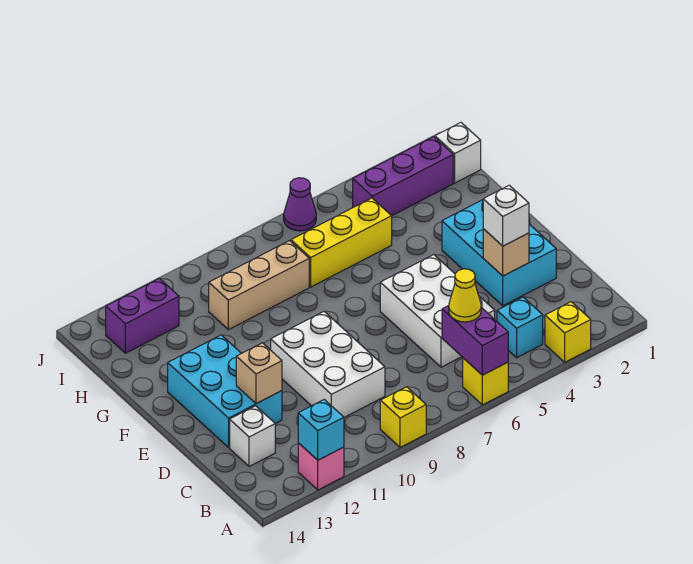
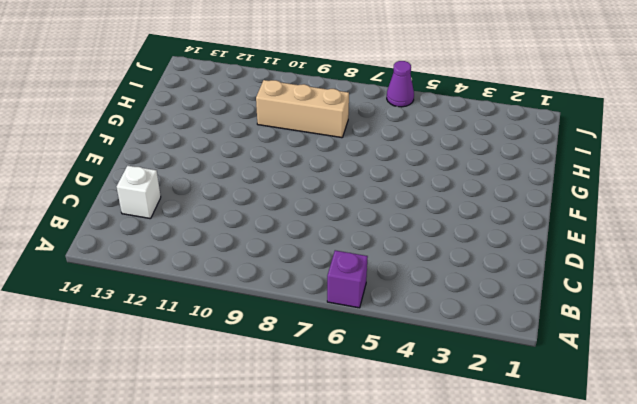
purple 1x1 brick [327,250,368,308] -> yellow 1x1 brick [463,358,508,405]
none -> yellow 1x1 brick [545,302,591,362]
none -> yellow 1x1 brick [380,387,426,447]
none -> pink 1x1 brick [298,443,344,490]

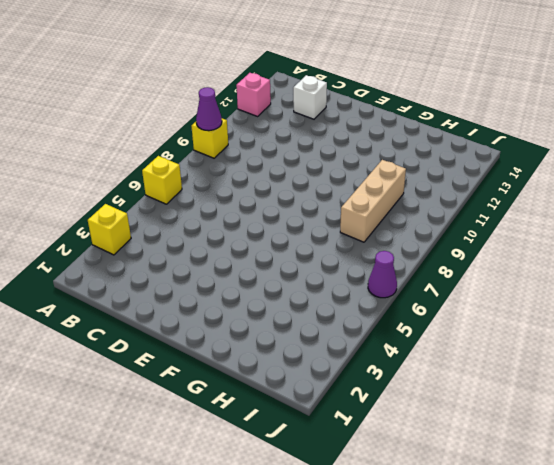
purple 1x1 cone [196,87,222,131] -> none
none -> cyan 1x1 brick [497,297,543,358]
none -> white 2x3 brick [380,255,495,367]
none -> white 2x3 brick [271,312,385,417]

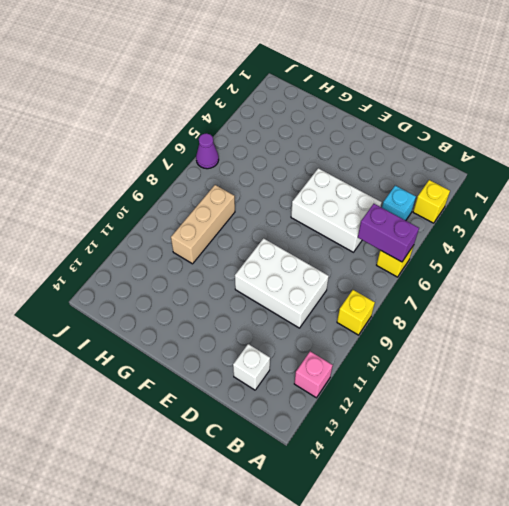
none -> cyan 2x3 brick [442,200,556,306]
none -> cyan 2x3 brick [168,335,282,447]
none -> yellow 1x3 brick [291,198,392,287]

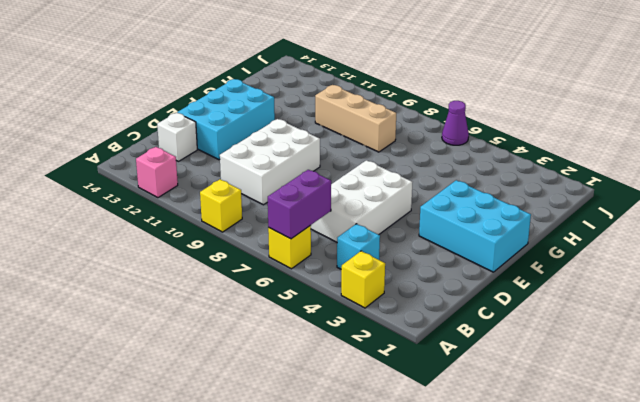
cyan 2x3 brick [419,180,531,272] -> cyan 2x3 brick turned to [442,200,556,306]
none -> yellow 1x3 brick [291,198,392,287]
none -> white 1x1 brick [435,123,481,183]
none -> purple 1x3 brick [353,137,453,216]

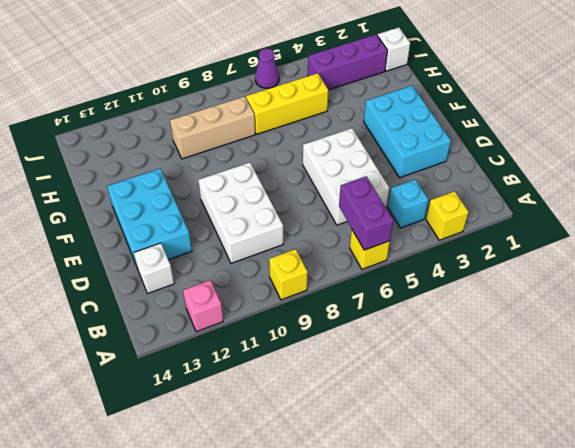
none -> purple 1x2 brick [106,278,179,353]
none -> cyan 1x1 brick [298,399,344,460]
none -> tan 1x1 brick [483,229,529,276]

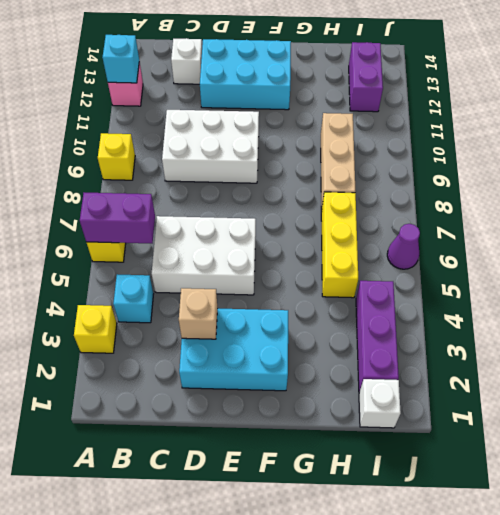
none -> tan 1x1 brick [236,343,282,404]
none -> yellow 1x1 cone [449,269,481,322]
none -> white 1x1 brick [483,185,529,246]

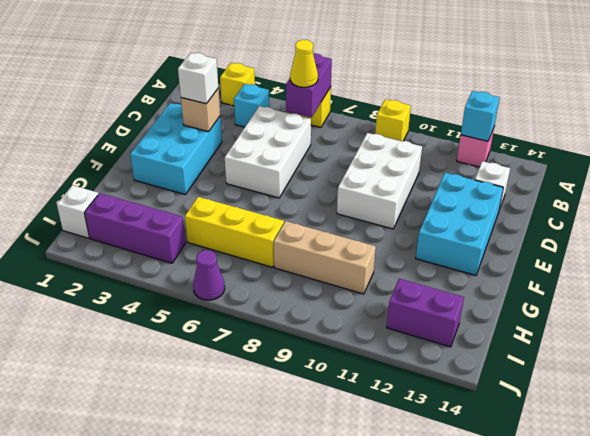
none -> tan 1x1 brick [236,343,282,404]

